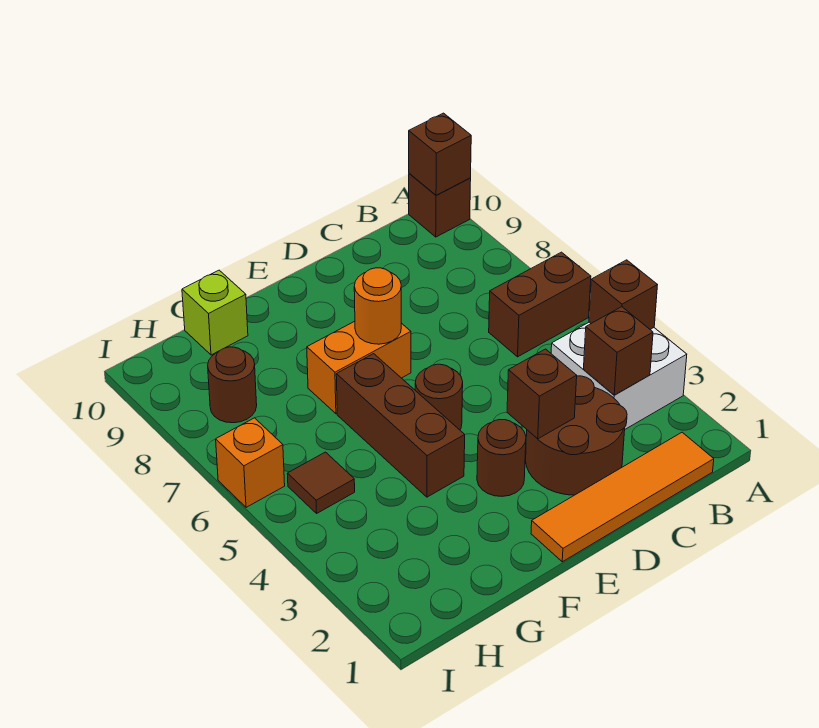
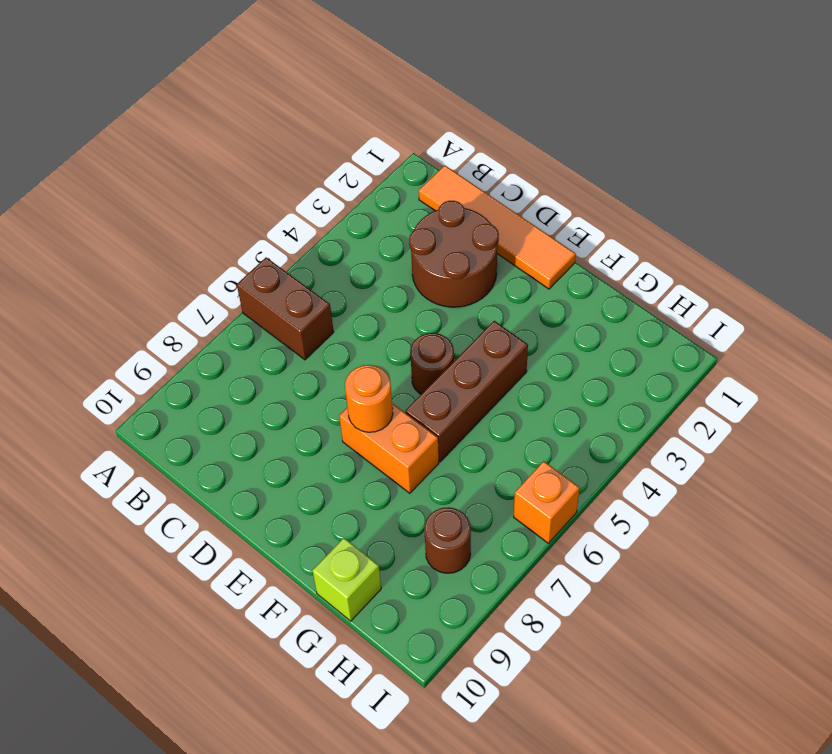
none -> white 2x2 brick [551,322,687,429]
none -> brown 1x1 brick [409,173,471,237]
none -> brown 1x1 round brick [477,420,526,496]

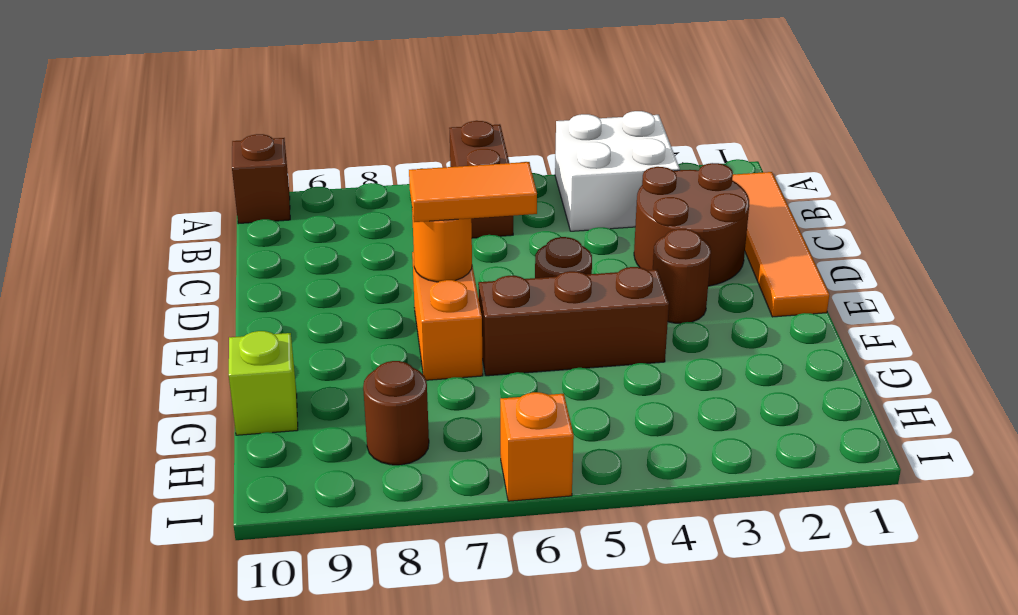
orange 1x2 tile [409,162,537,222] -> none
none -> brown 1x1 tile [287,452,355,513]
none -> brown 1x1 brick [589,260,657,329]
none -> brown 1x1 brick [409,113,471,195]

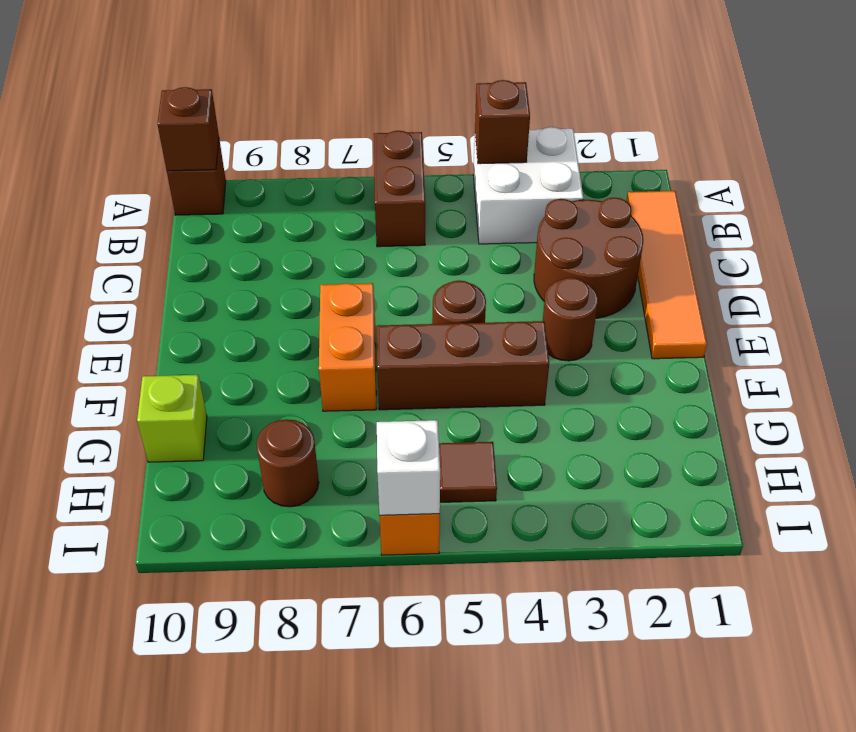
white 1x1 brick [377,420,440,515] -> none
none -> brown 1x1 brick [584,307,653,395]
none -> brown 1x1 brick [507,349,577,439]
none -> orange 1x1 round brick [354,268,401,344]

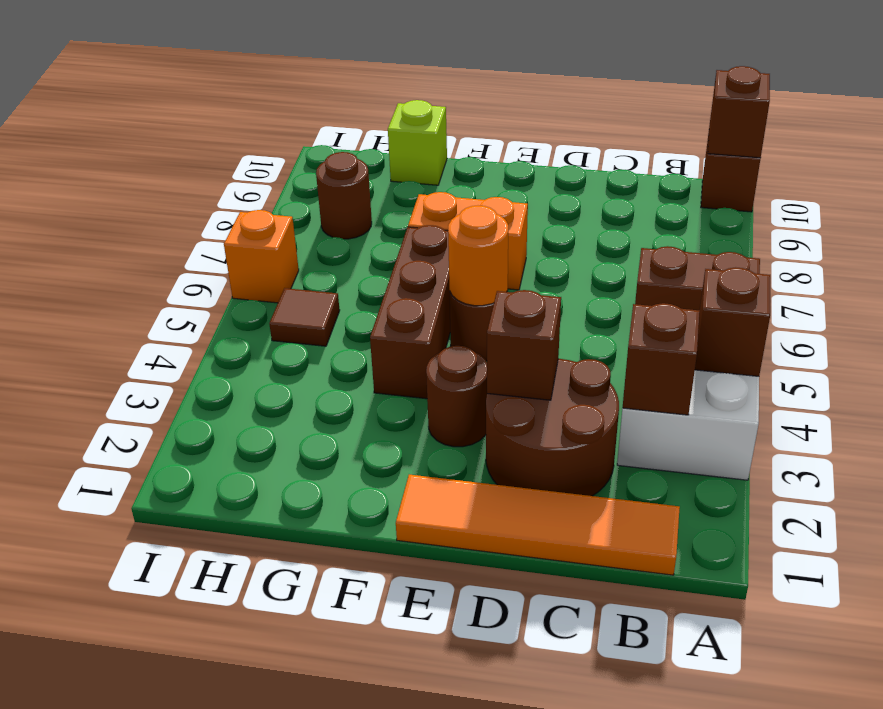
orange 1x1 round brick [448,206,508,306] -> orange 1x1 round brick moved to [354,268,401,344]

